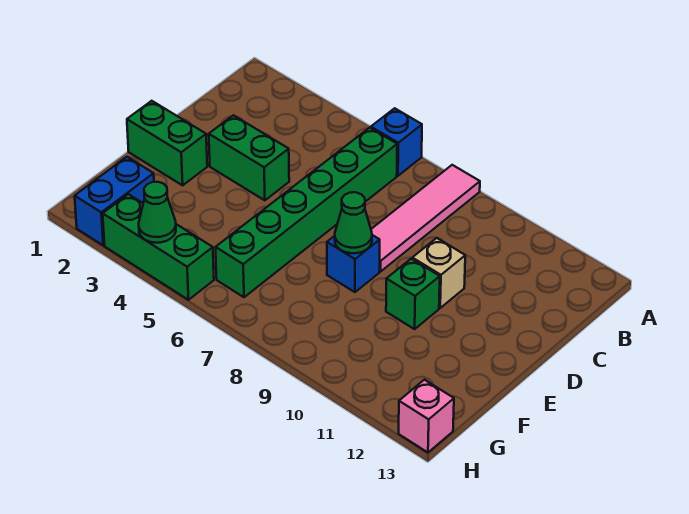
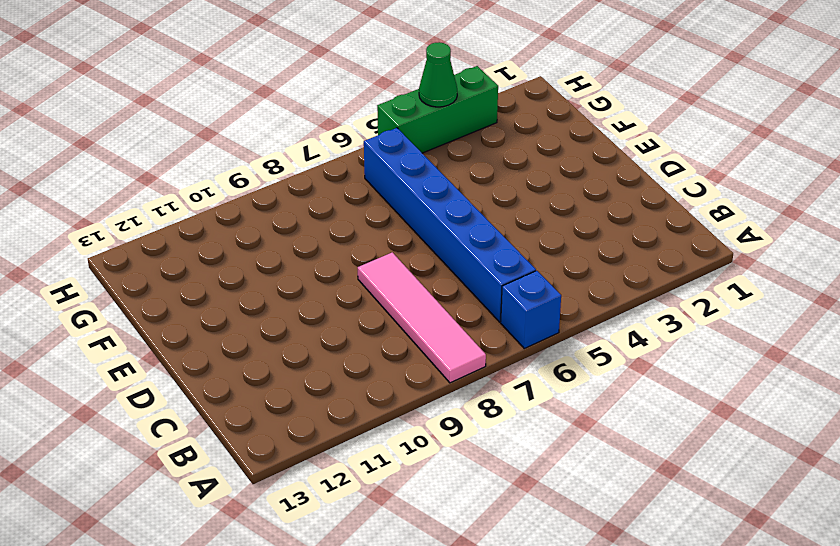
blue 1x6 brick [364,128,536,322] -> green 1x6 brick [216,128,397,297]
none -> green 1x2 brick [209,115,289,200]
none -> tan 1x1 brick [412,238,465,308]
none -> green 1x2 brick [127,101,207,185]

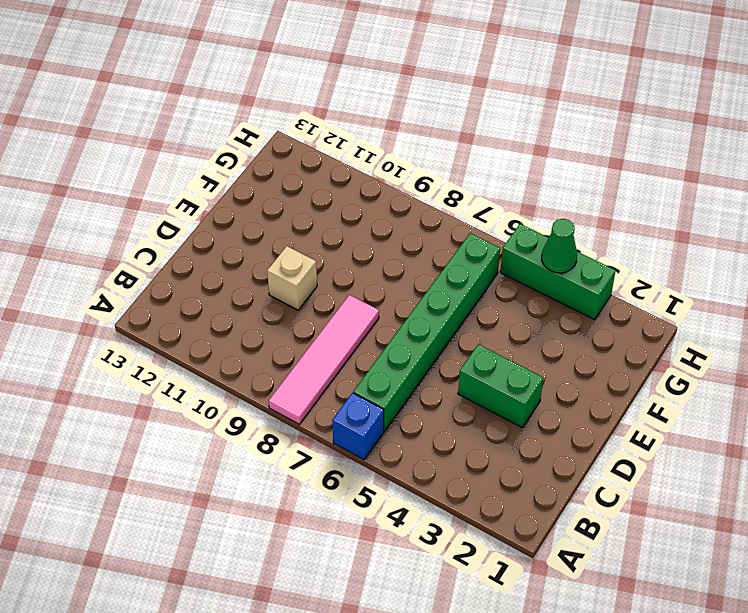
none -> green 1x2 brick [127,101,207,185]
none -> blue 1x1 brick [327,235,380,292]
none -> green 1x1 brick [386,259,440,329]

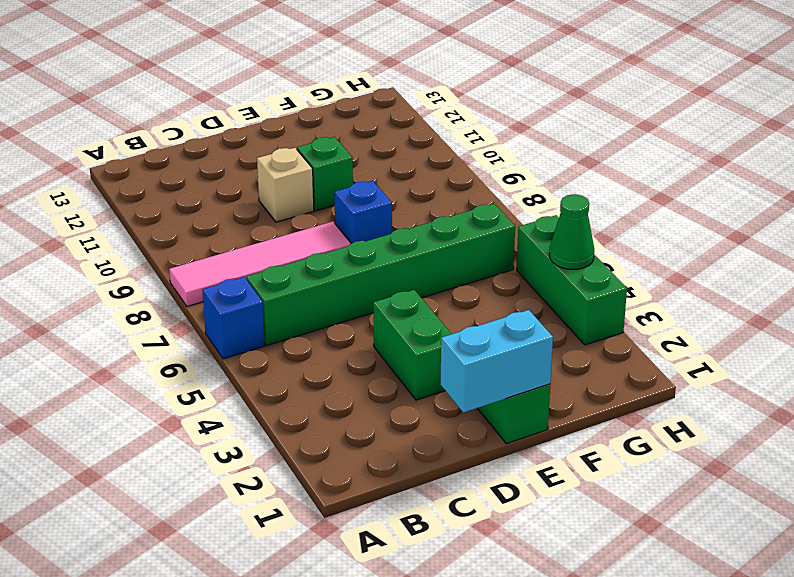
cyan 1x2 brick [440,310,553,412] -> none
none -> blue 1x2 brick [75,157,154,245]
none -> pink 1x1 brick [399,380,454,452]
none -> green 1x1 cone [335,192,372,253]

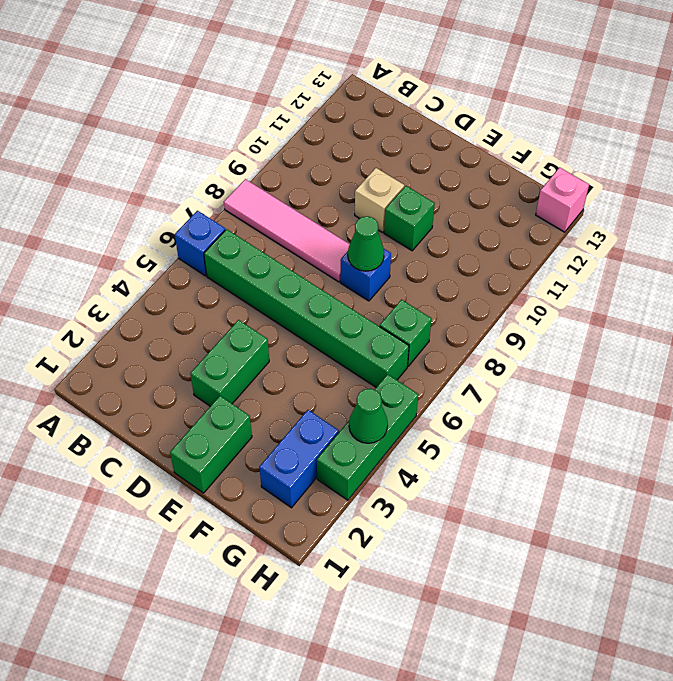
blue 1x2 brick [259,410,339,508] -> blue 1x2 brick turned to [75,157,154,245]
green 1x1 brick [380,300,431,366] -> none

